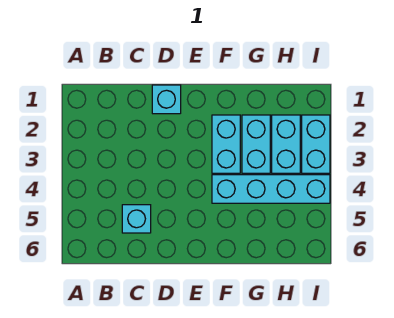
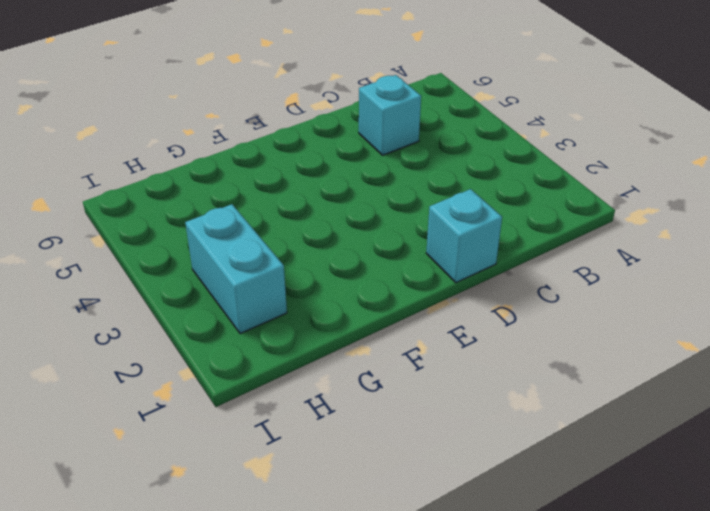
none -> cyan 1x2 brick [212,115,240,173]
none -> cyan 1x4 brick [212,175,330,203]

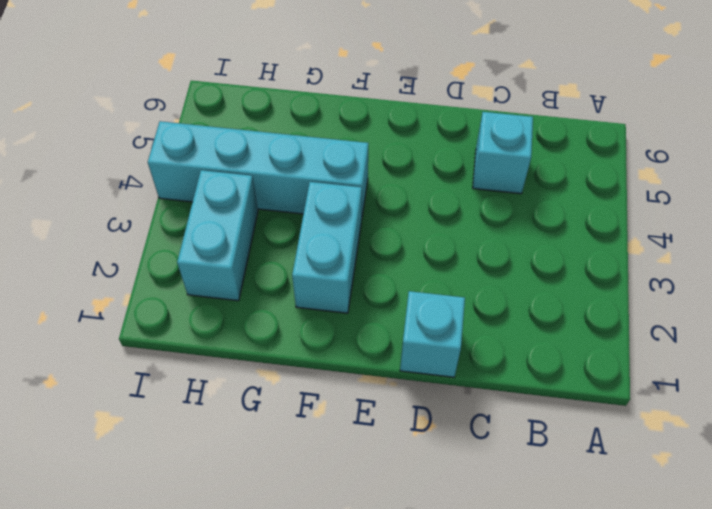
none -> cyan 1x2 brick [242,115,270,173]
none -> cyan 1x2 brick [302,115,330,173]

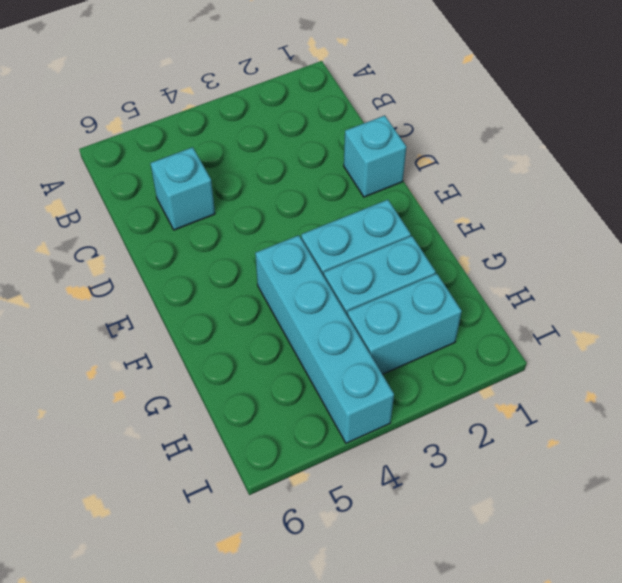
none -> cyan 1x2 brick [302,115,330,173]

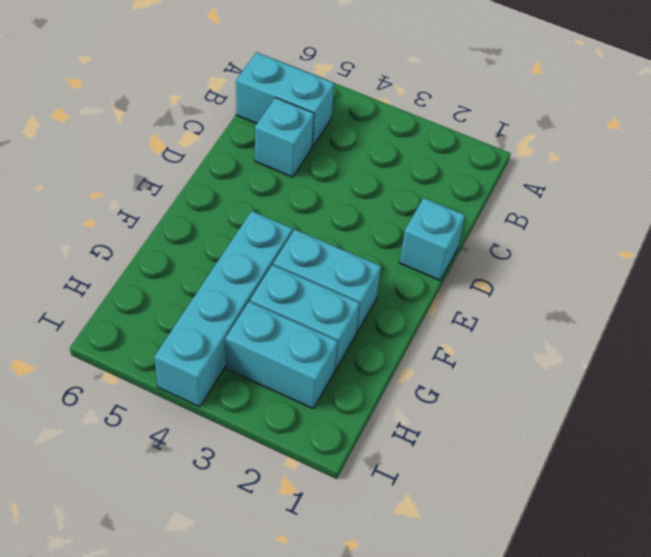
cyan 1x2 brick [236,52,334,147] -> cyan 1x2 brick moved to [302,115,330,173]

